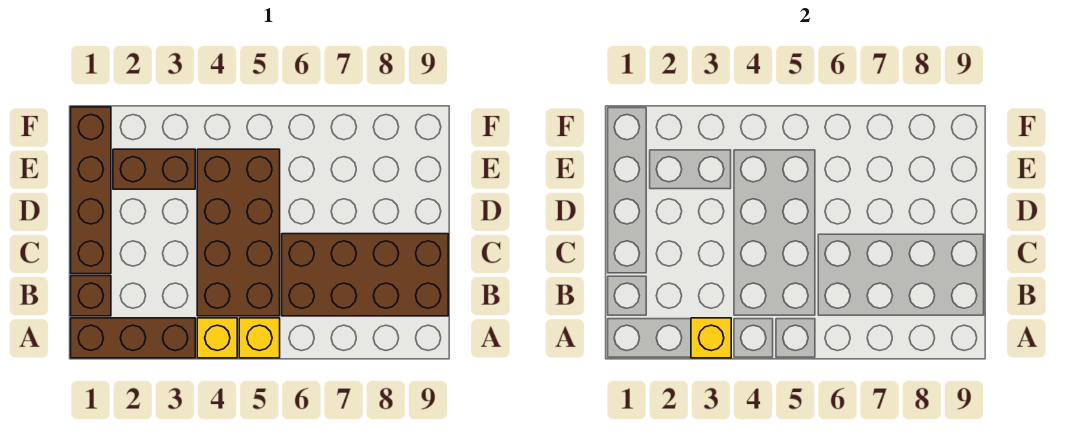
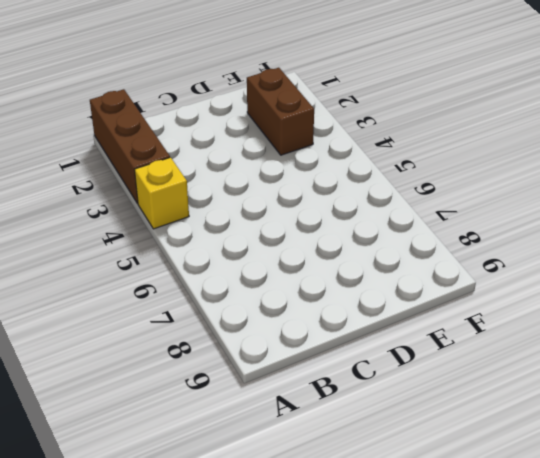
none -> yellow 1x1 brick [239,318,280,358]
none -> brown 1x1 brick [71,276,111,316]

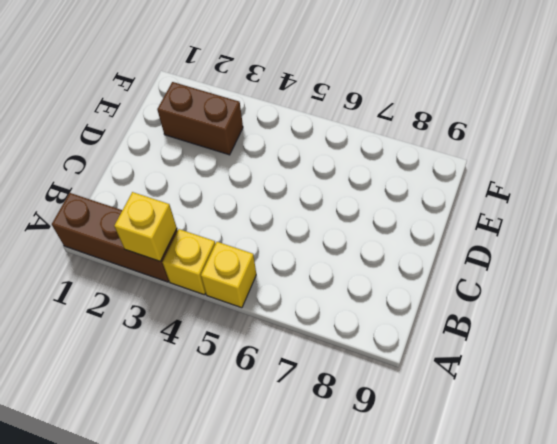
none -> brown 1x1 brick [71,276,111,316]
none -> brown 2x4 brick [197,149,280,316]

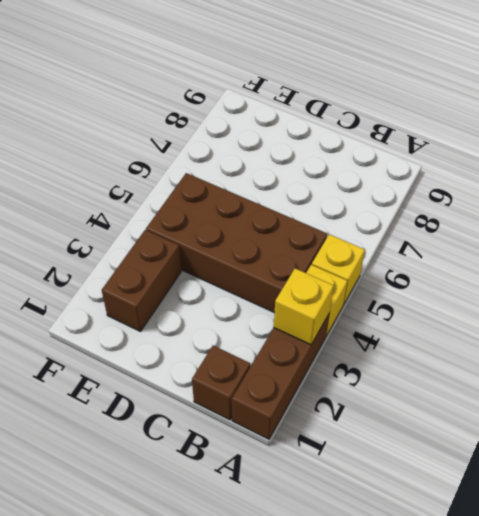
none -> brown 2x4 brick [282,234,448,316]
none -> brown 1x4 brick [71,107,111,274]

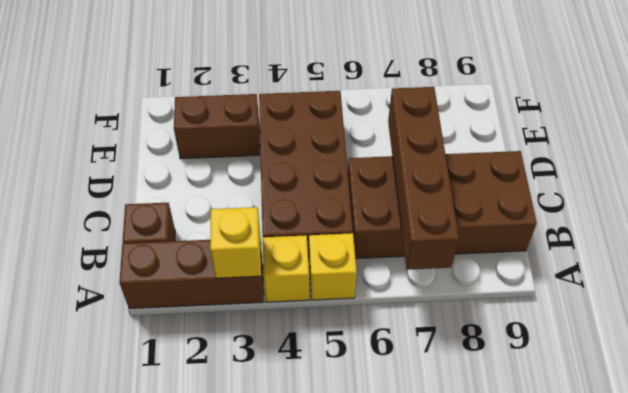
brown 1x4 brick [388,87,459,270] -> brown 1x4 brick moved to [71,107,111,274]

